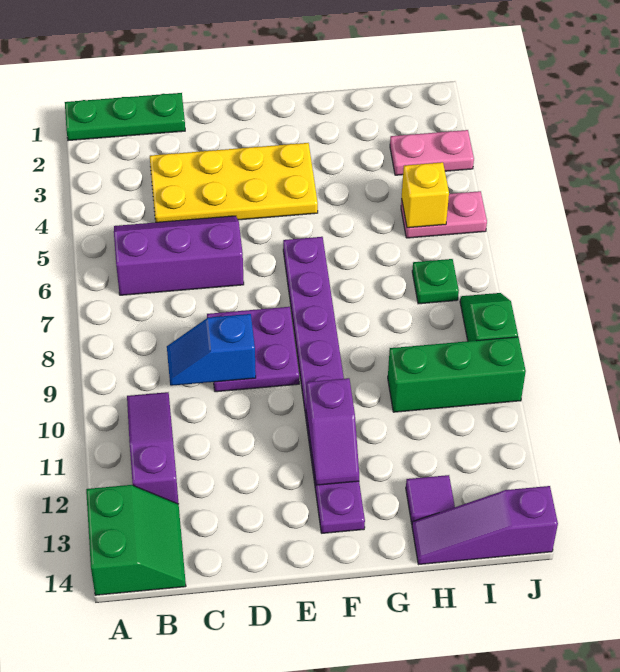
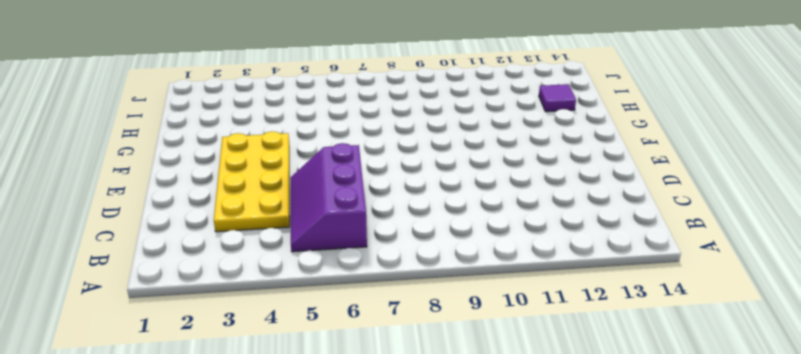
none -> green 1x3 plate [65,93,185,141]
none -> green 2x2 slope [86,485,186,595]
none -> purple 1x3 slope [127,392,179,504]

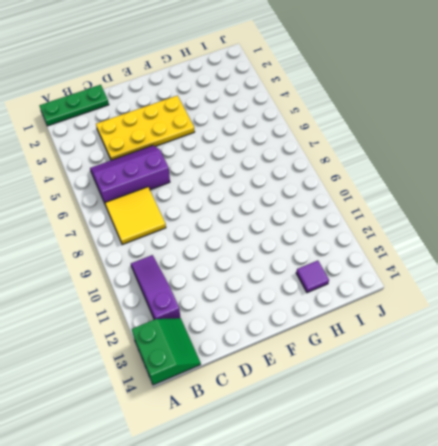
yellow 2x2 tile [105,187,166,245] -> none
none -> purple 2x2 plate [207,307,299,392]
none -> purple 1x8 plate [283,237,365,533]
none -> green 1x3 brick [388,337,526,412]

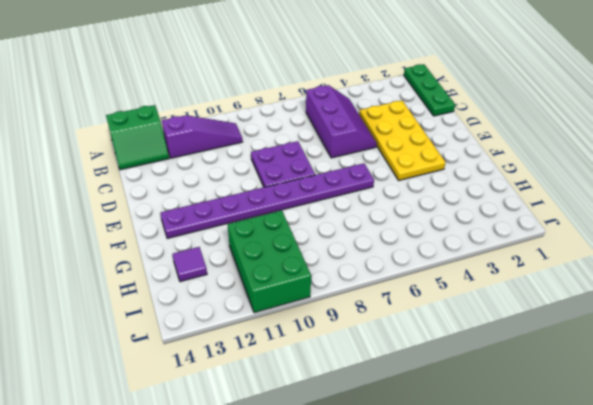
green 2x3 brick [228,211,311,313] -> green 1x3 brick [388,337,526,412]
none -> purple 1x3 slope [412,486,558,565]
none -> pink 1x2 plate [390,130,474,175]
none -> pink 1x2 plate [401,191,487,238]

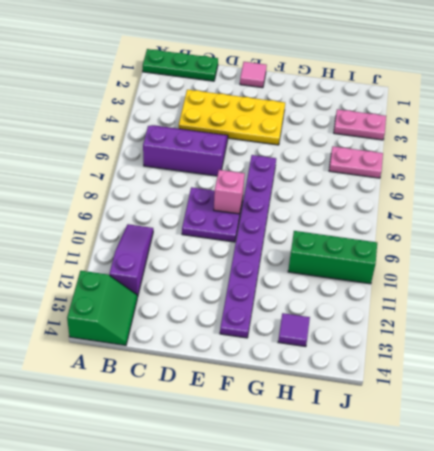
pink 1x1 tile [240,62,267,88] -> none
pink 1x1 brick [214,170,245,214] -> none
none -> purple 1x3 slope [412,486,558,565]
none -> green 1x1 plate [412,259,459,304]
none -> green 1x2 slope [460,293,518,341]

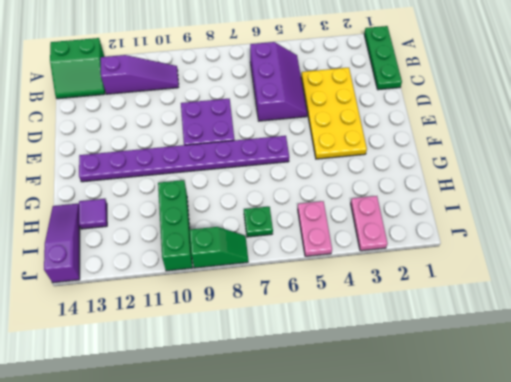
none -> blue 1x2 slope [167,314,256,386]
none -> purple 1x2 slope [306,378,359,485]
none -> yellow 1x1 brick [402,162,449,228]

